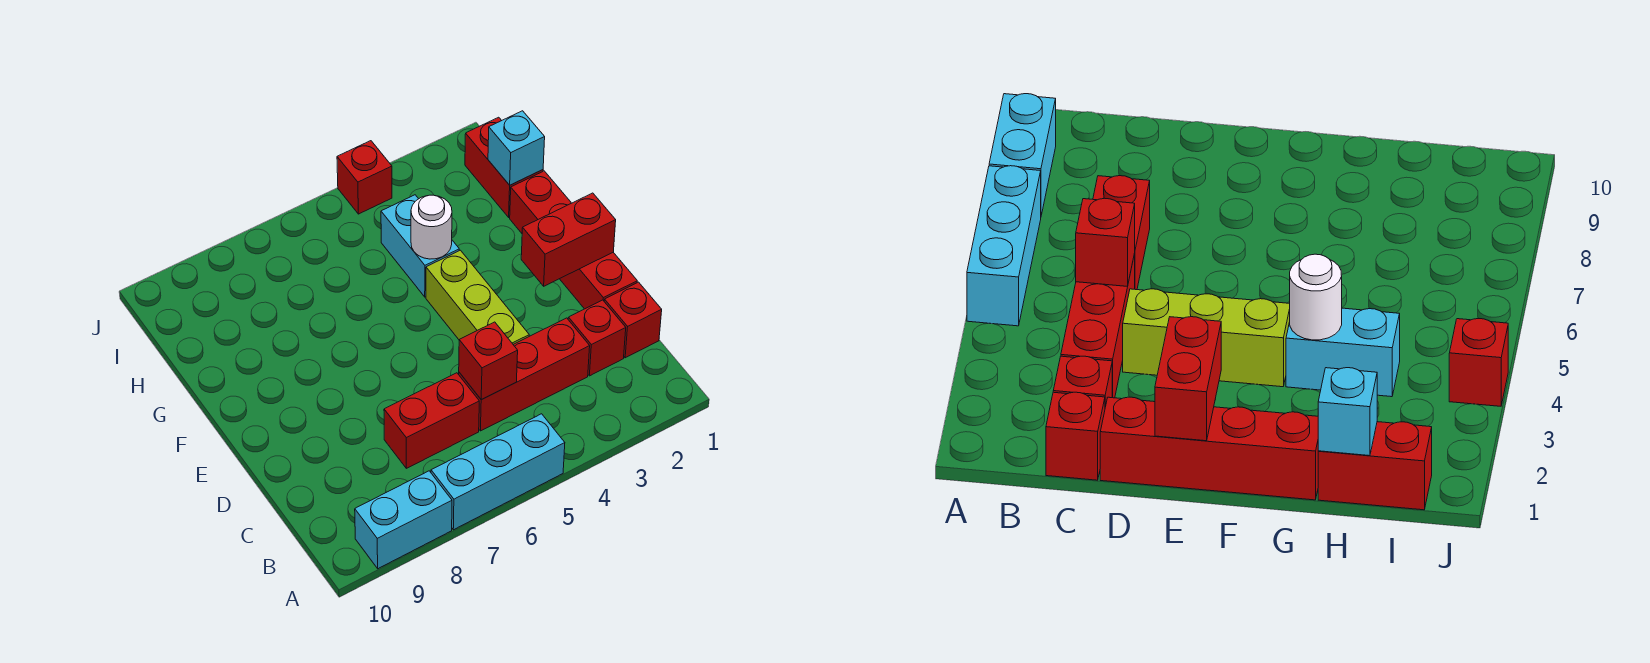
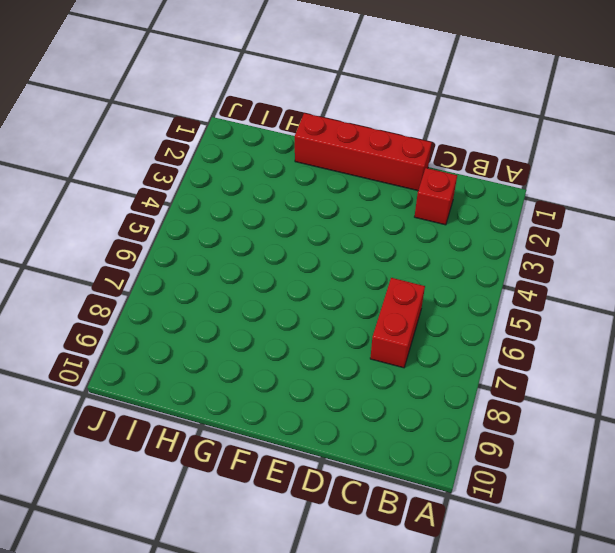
none -> cyan 1x3 brick [431,414,565,530]
none -> cyan 1x2 brick [355,471,452,569]
none -> red 1x1 brick [604,282,662,358]

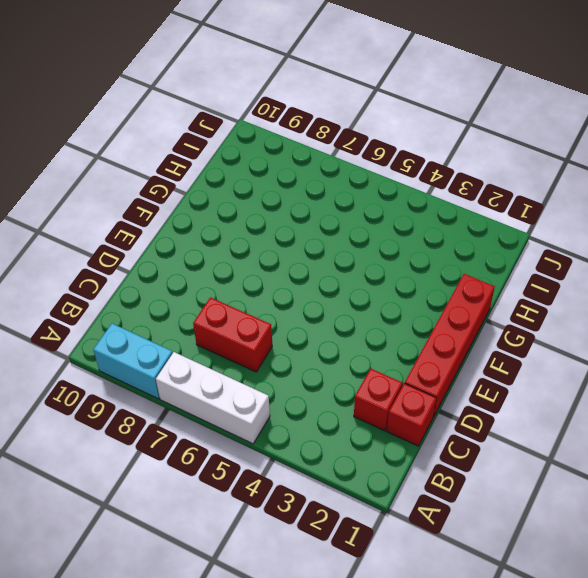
white 1x3 brick [156,352,270,444] -> cyan 1x3 brick [431,414,565,530]
none -> red 1x3 brick [459,318,590,431]
none -> lime 1x3 brick [426,250,529,344]
none -> cyan 1x2 brick [381,195,459,297]

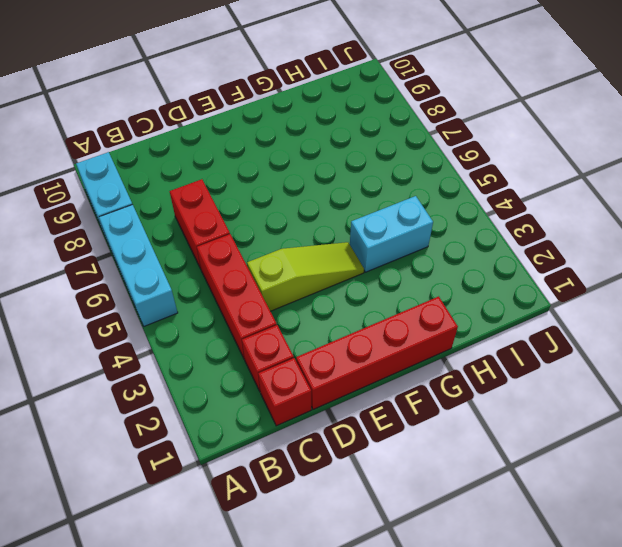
lime 1x3 slope [247,242,364,311] -> lime 1x3 brick [426,250,529,344]
none -> red 1x2 brick [465,117,543,217]
none -> red 1x1 brick [337,141,392,214]
none -> red 1x1 brick [459,322,518,400]

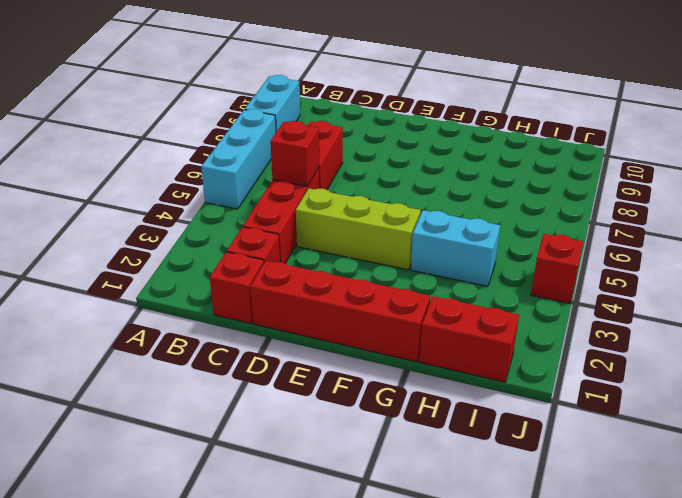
none -> red 1x2 brick [521,193,616,286]
none -> white 1x1 round brick [411,195,452,259]
none -> cyan 1x1 brick [488,111,545,185]

